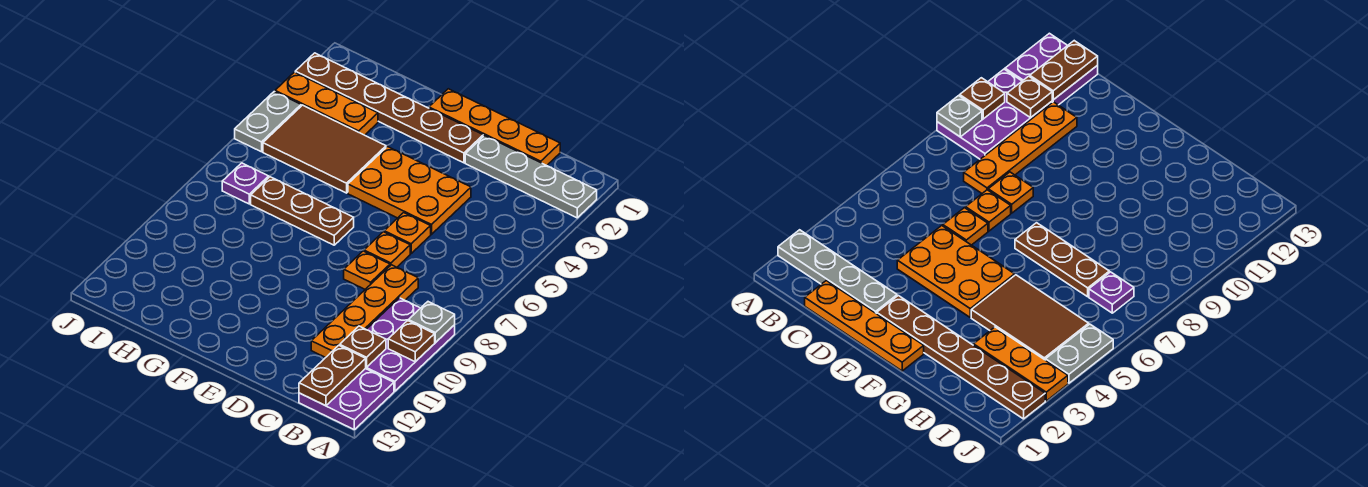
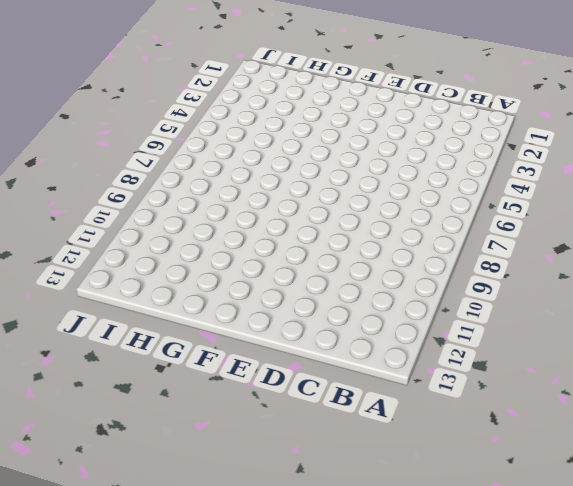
none -> grey 1x4 plate [465,136,597,218]
none -> purple 2x3 plate [365,298,455,391]
none -> purple 2x2 plate [299,369,394,430]

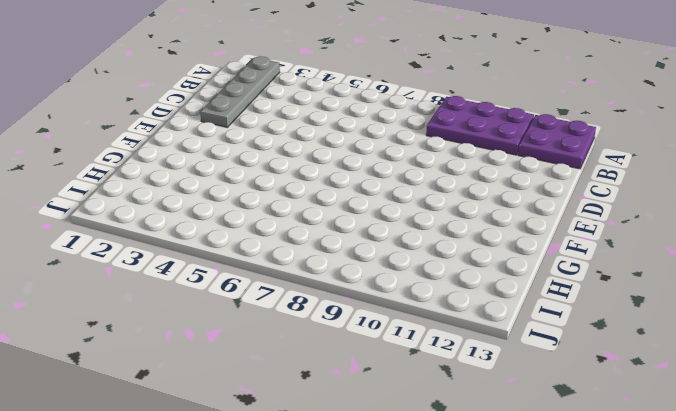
none -> orange 1x4 plate [429,89,560,165]
none -> orange 1x4 plate [311,265,418,358]
none -> orange 2x3 plate [348,147,471,234]

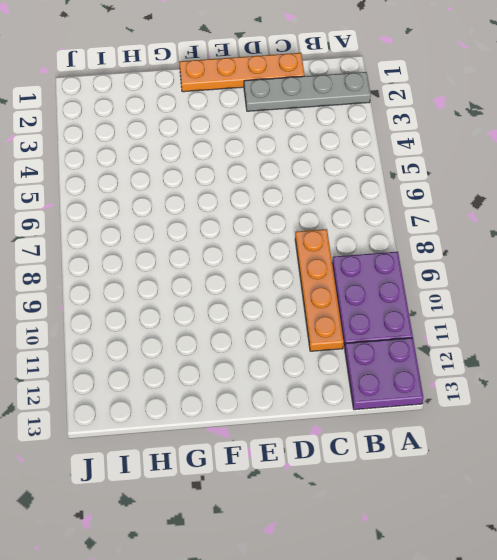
none -> orange 2x3 plate [348,147,471,234]
none -> orange 1x1 plate [384,213,431,253]
none -> orange 1x1 plate [364,232,410,267]

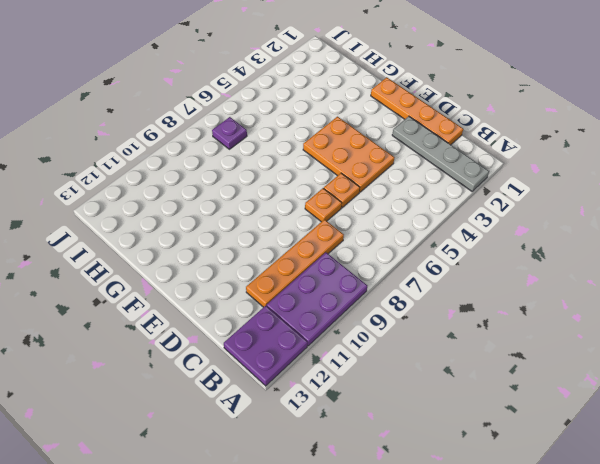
none -> orange 1x1 plate [344,251,390,289]
none -> brown 1x6 plate [295,53,483,163]
none -> brown 1x3 plate [251,177,354,245]

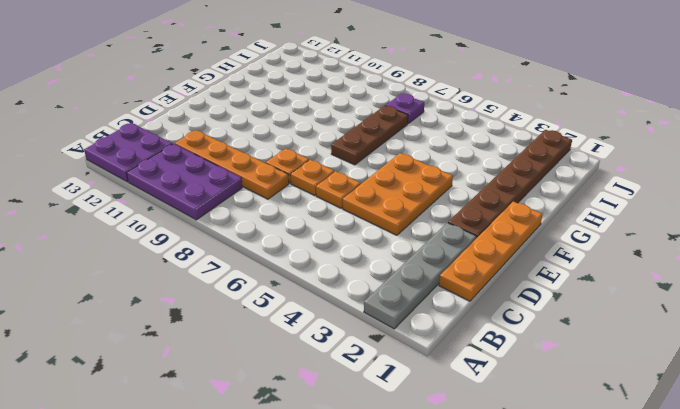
none -> brown 2x3 tile [263,105,386,193]
none -> orange 1x3 plate [275,72,378,135]
none -> grey 1x2 plate [235,92,301,152]

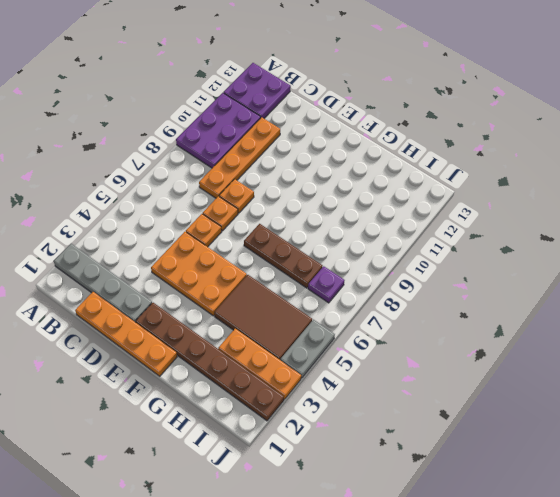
none -> grey 1x1 plate [409,302,455,342]
none -> brown 1x1 plate [388,321,435,362]
none -> brown 1x1 plate [340,326,386,367]

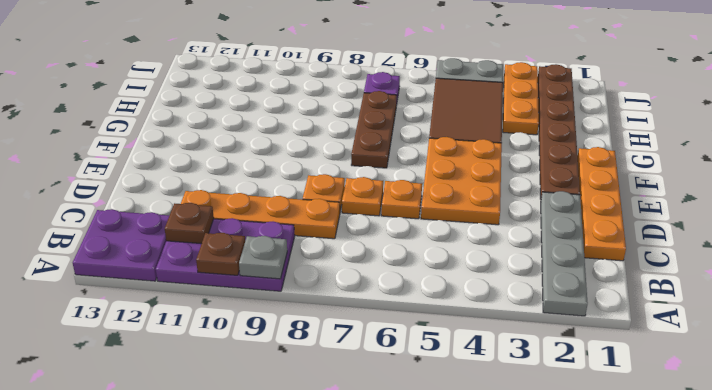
none -> brown 1x2 plate [299,345,366,406]

